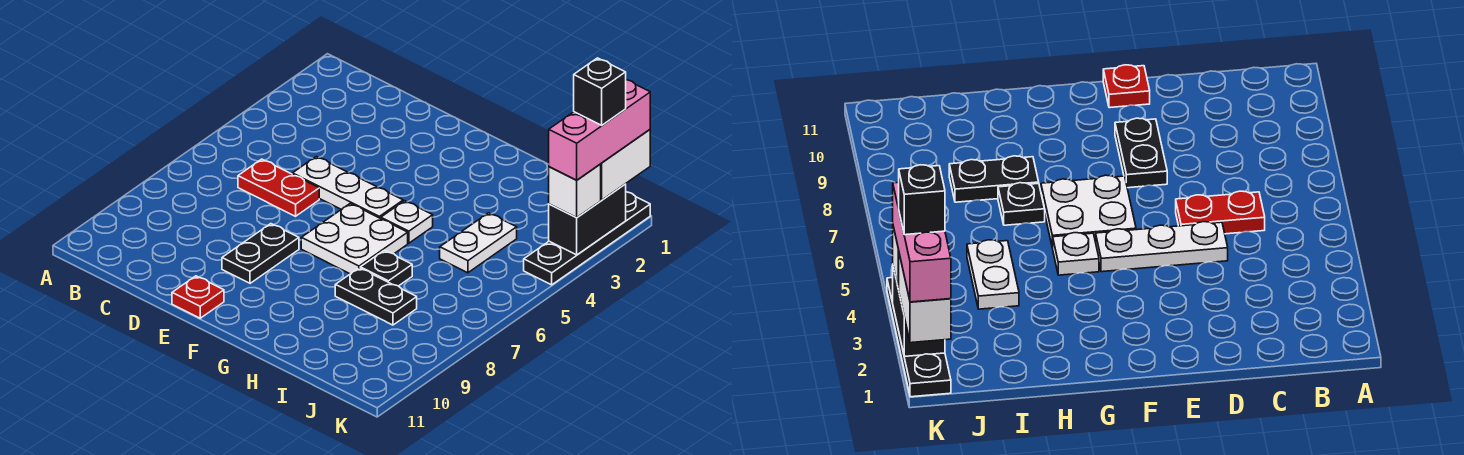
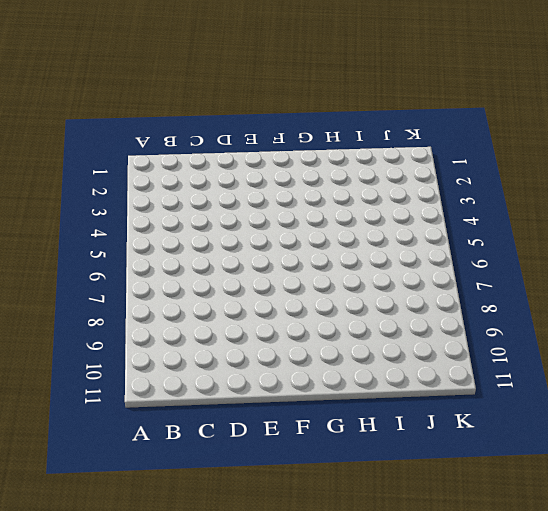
none -> red 1x2 plate [238,159,319,216]
none -> white 1x3 plate [292,157,403,219]
none -> black 1x2 plate [222,224,299,283]

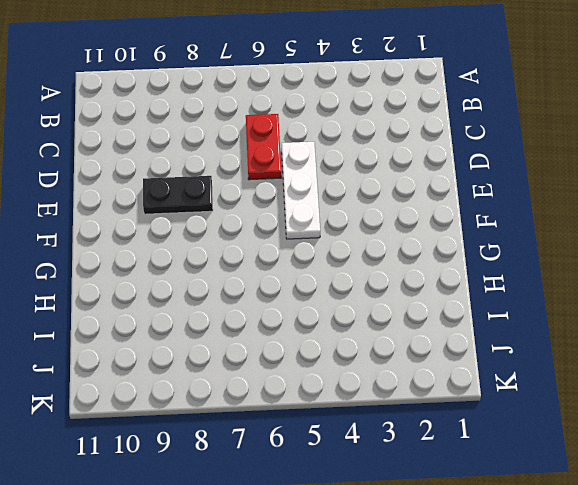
none -> red 1x1 plate [172,276,224,318]
none -> white 2x2 plate [301,203,408,274]
none -> white 1x1 plate [381,201,433,243]

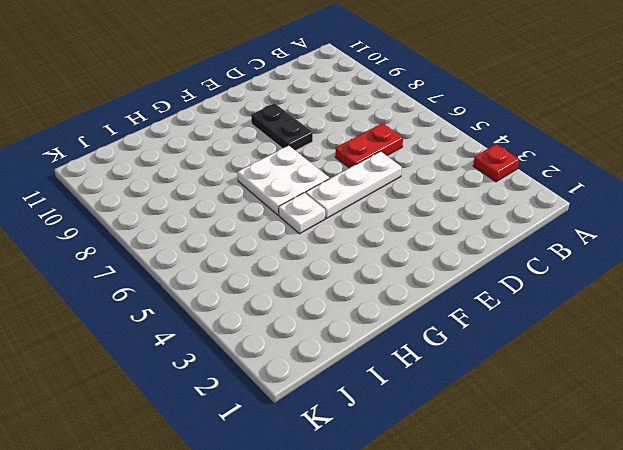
red 1x1 plate [473,144,519,182] -> red 1x1 plate moved to [172,276,224,318]
none -> black 1x1 plate [360,250,412,286]
none -> black 1x2 plate [335,268,417,325]
none -> white 1x2 plate [440,213,517,273]

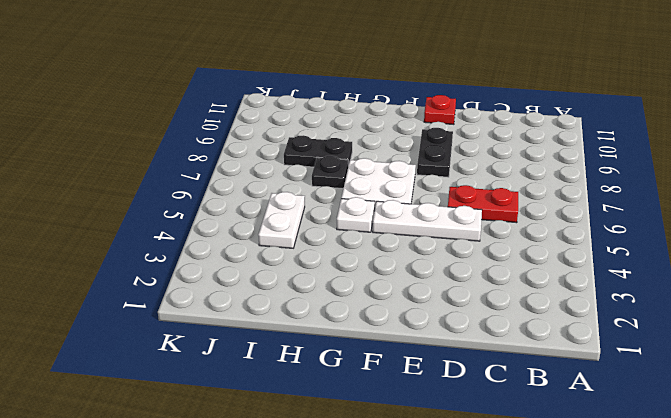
none -> black 1x4 plate [524,192,650,285]
none -> black 1x2 brick [549,184,626,255]
none -> white 1x2 brick [601,130,650,200]

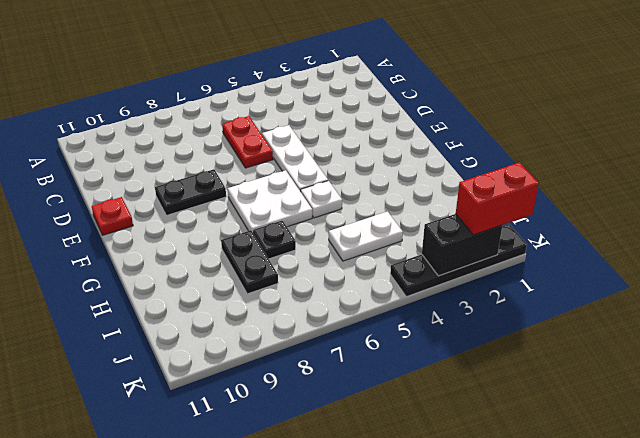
red 1x2 brick [456,162,539,235] -> white 1x2 brick [601,130,650,200]
none -> white 1x1 brick [549,164,601,218]
none -> pink 1x3 brick [549,80,650,180]
none -> black 1x1 brick [574,58,626,125]

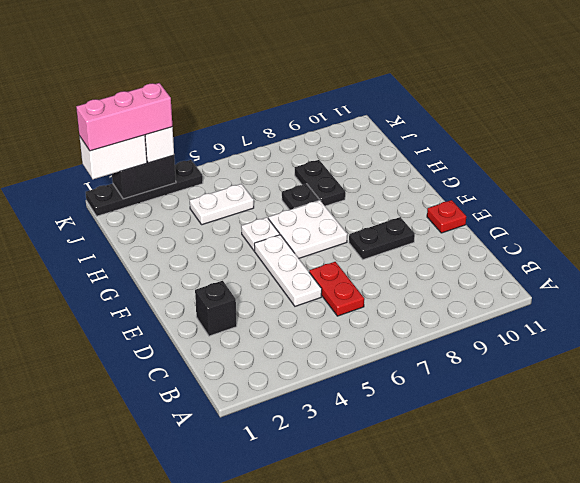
black 1x1 brick [195,281,237,336] -> black 1x1 brick moved to [574,58,626,125]

